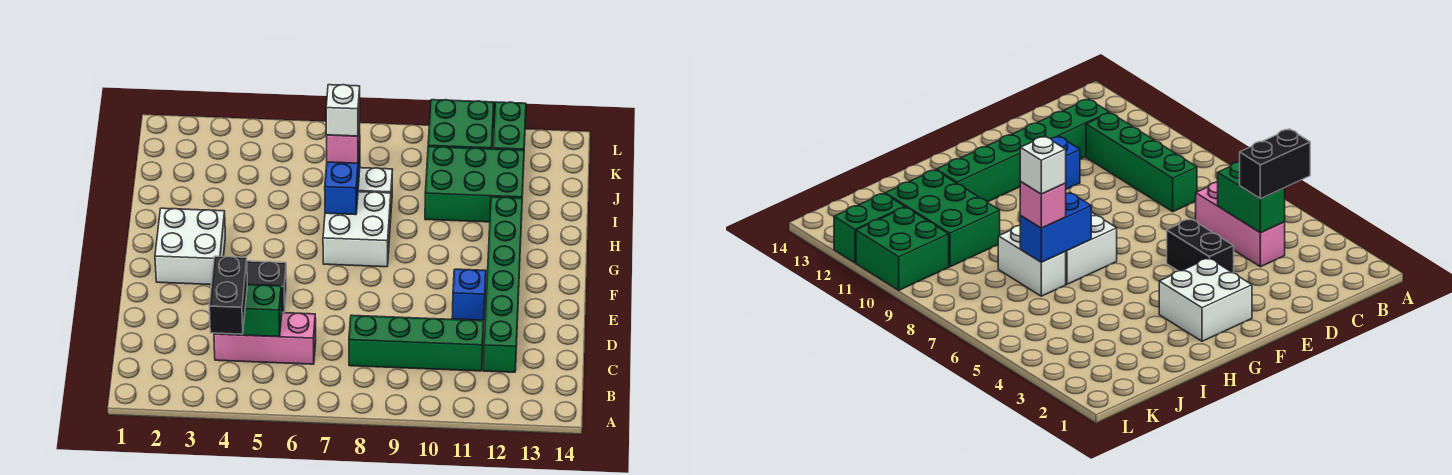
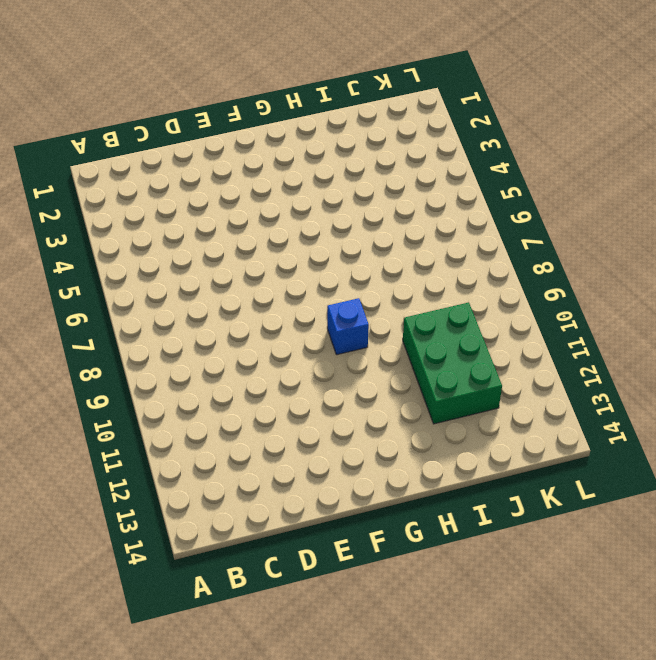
blue 1x1 brick [327,298,369,355] -> blue 1x1 brick moved to [452,269,486,320]
none -> pink 1x3 brick [214,313,316,364]
none -> green 1x4 brick [349,315,484,371]
none -> green 1x6 brick [483,197,522,372]

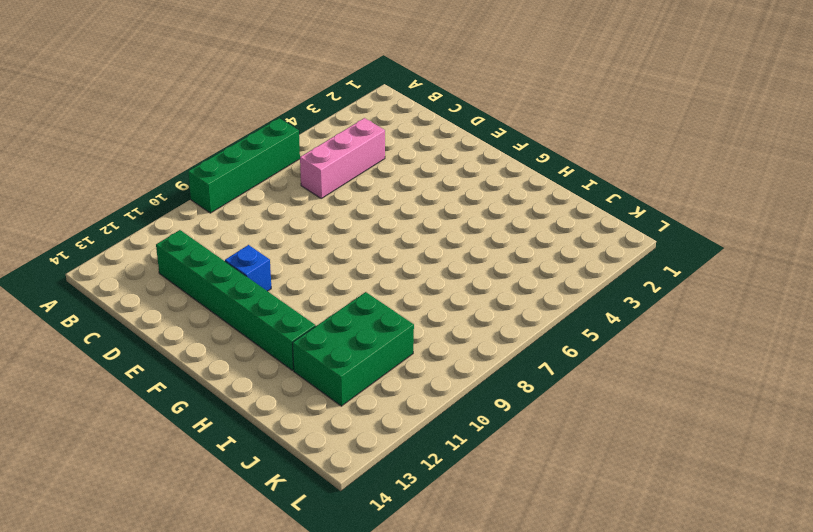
green 1x4 brick [188,118,300,213] -> green 1x4 brick moved to [349,315,484,371]
none -> black 1x2 brick [247,261,287,312]
none -> white 2x2 brick [155,208,225,285]
none -> white 2x2 brick [323,192,391,267]

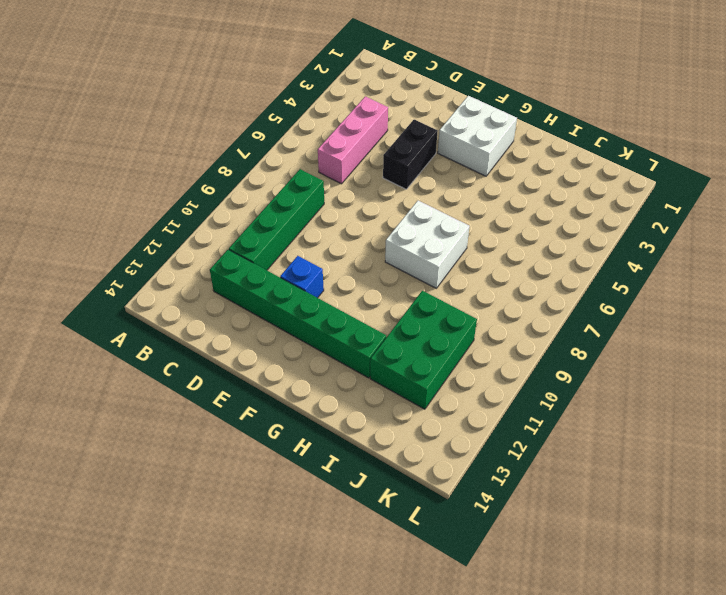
none -> white 1x2 brick [358,168,393,208]
none -> green 2x2 brick [428,100,494,149]
none -> green 1x2 brick [493,102,526,150]

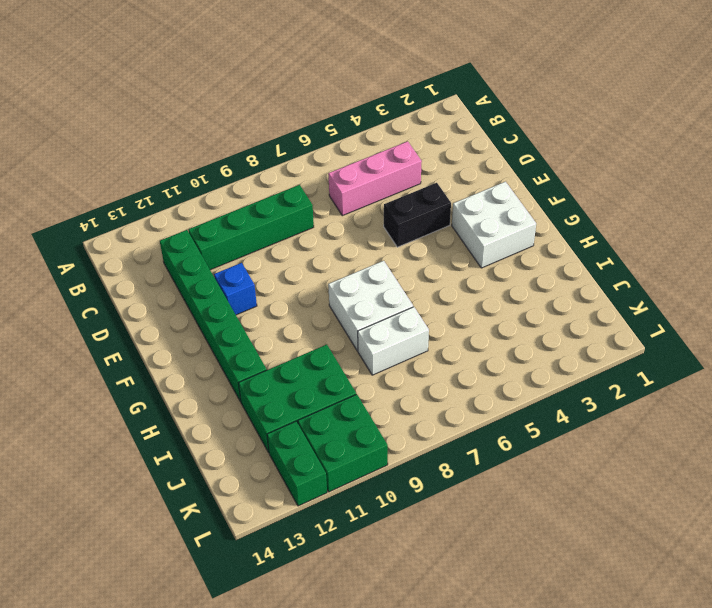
none -> green 1x2 brick [214,285,282,337]
none -> blue 1x2 brick [325,145,360,215]
none -> black 1x2 brick [209,256,247,334]

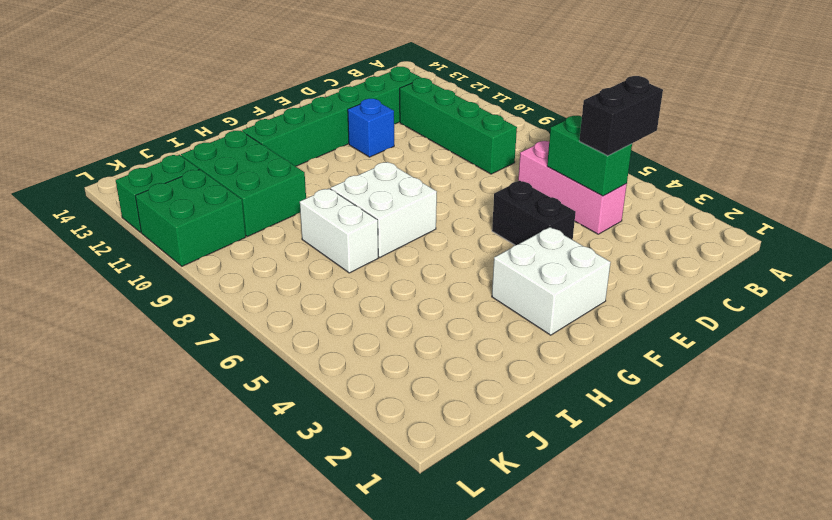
none -> blue 1x2 brick [325,145,360,215]
none -> pink 1x1 brick [327,118,360,163]
none -> white 1x1 brick [326,85,360,136]

